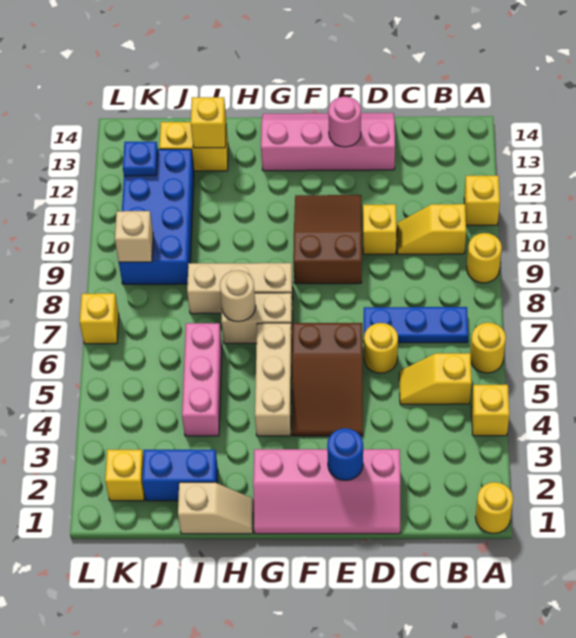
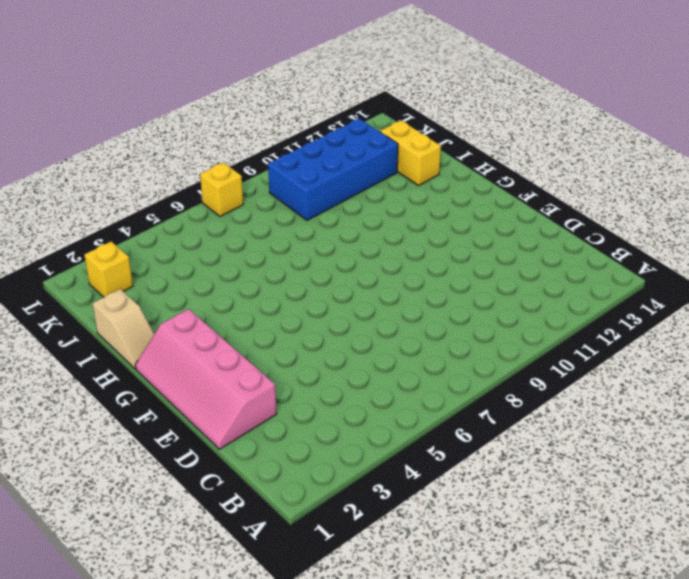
none -> yellow 1x1 round brick [475,482,513,534]
none -> yellow 1x1 brick [471,385,509,436]
none -> yellow 1x1 round brick [470,322,506,373]
none -> yellow 1x1 round brick [467,233,502,283]

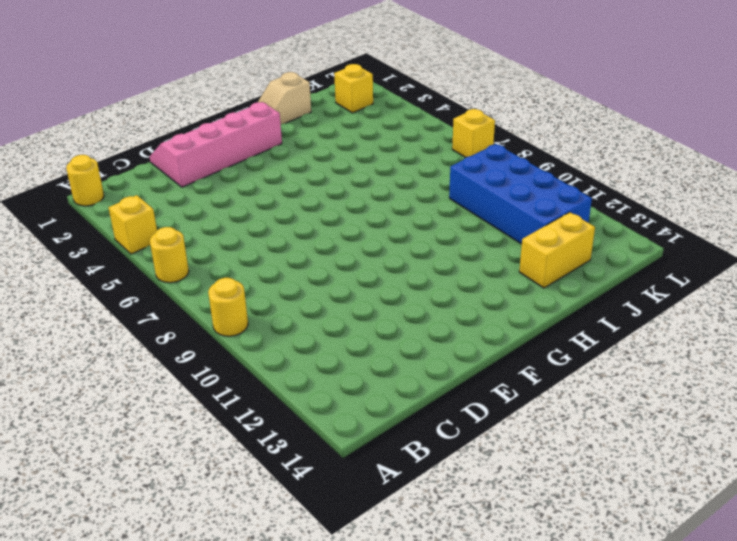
none -> yellow 1x1 brick [464,176,500,225]
none -> yellow 1x2 slope [399,353,472,404]
none -> blue 1x3 plate [364,307,468,343]
none -> yellow 1x2 slope [397,204,466,254]

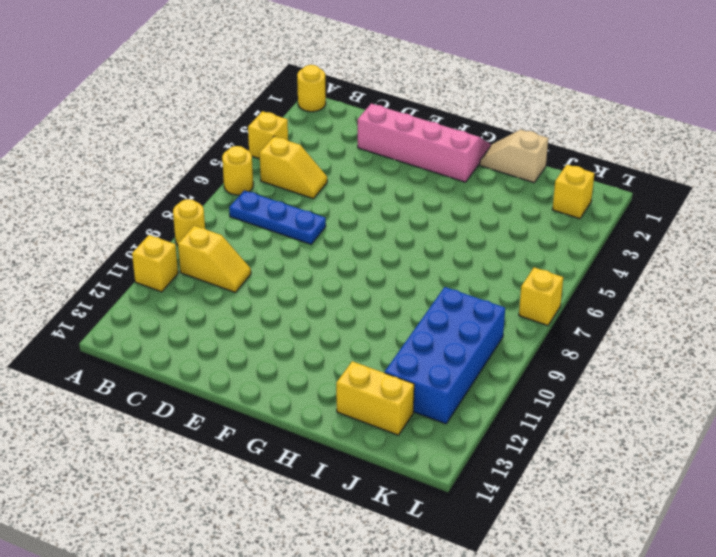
none -> yellow 1x1 round brick [364,323,398,373]
none -> yellow 1x1 brick [363,204,396,254]
none -> pink 2x4 slope [261,113,395,171]
none -> brown 2x3 slope [292,323,363,436]

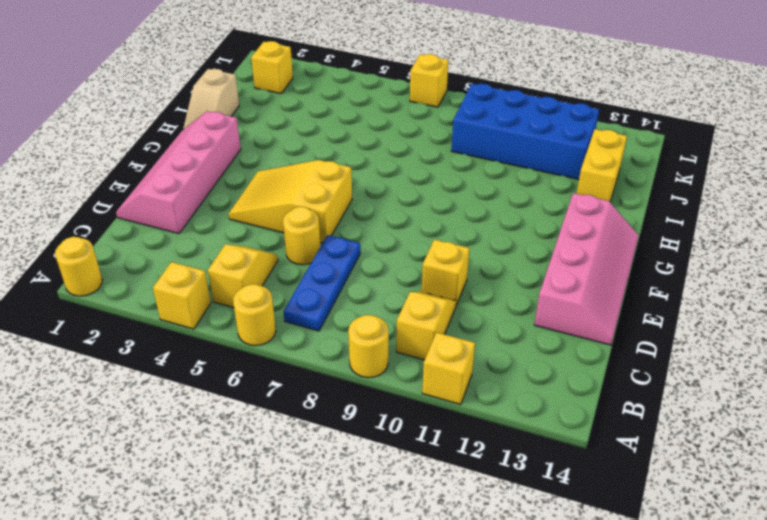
yellow 2x3 slope [229,160,352,243] -> brown 2x3 slope [292,323,363,436]
none -> brown 2x3 slope [293,195,362,284]
none -> tan 1x3 brick [255,323,292,436]
none -> tan 1x2 brick [221,293,292,343]
none -> tan 1x3 brick [187,263,293,314]

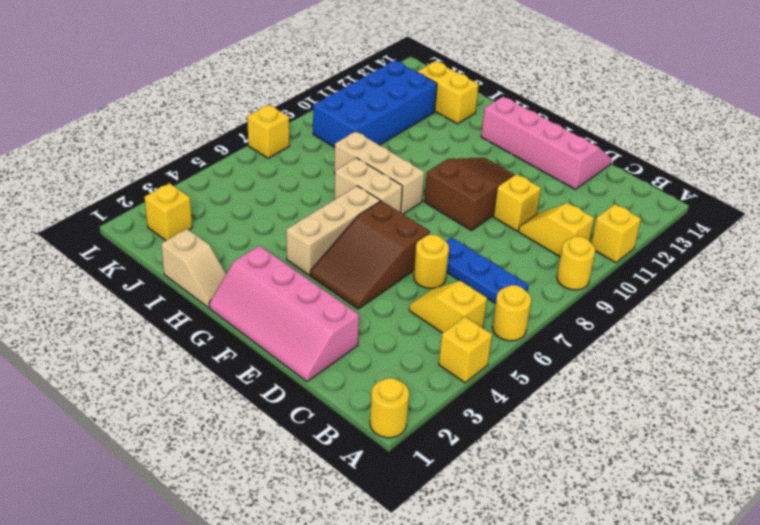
none -> blue 1x2 brick [142,450,218,501]
none -> pink 1x3 brick [182,323,222,436]
none -> blue 1x1 round brick [327,428,363,480]
none -> pink 1x1 round brick [328,97,361,147]

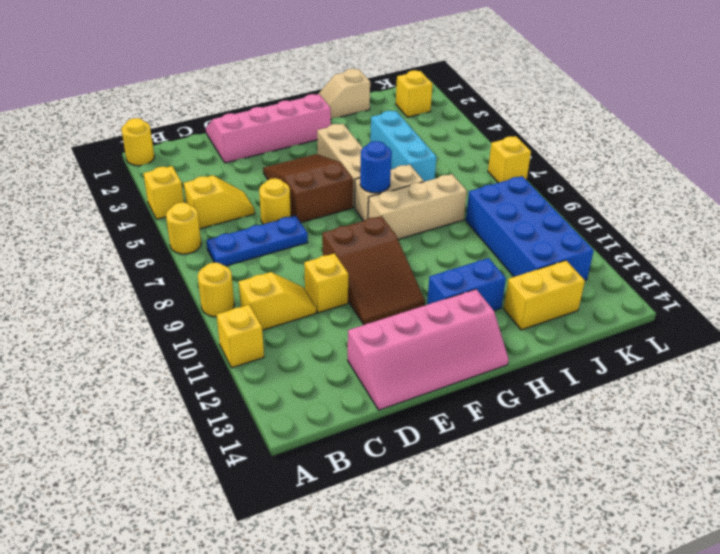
blue 1x1 round brick [360,141,392,193] -> blue 1x1 round brick moved to [327,428,363,480]
blue 1x2 brick [427,258,506,311] -> blue 1x2 brick moved to [142,450,218,501]
cyan 1x3 brick [370,111,436,182] -> pink 1x3 brick [182,323,222,436]
none -> pink 1x1 round brick [328,97,361,147]
none -> tan 1x1 round brick [220,270,256,322]
none -> yellow 1x1 brick [191,97,226,148]
none -> tan 1x1 brick [115,211,153,262]

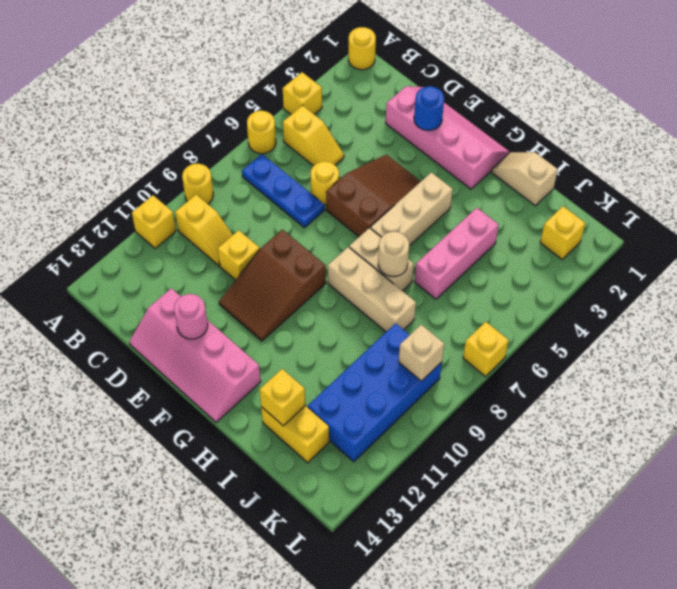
none -> blue 1x2 brick [142,450,218,501]
none -> blue 1x1 plate [123,141,158,176]

